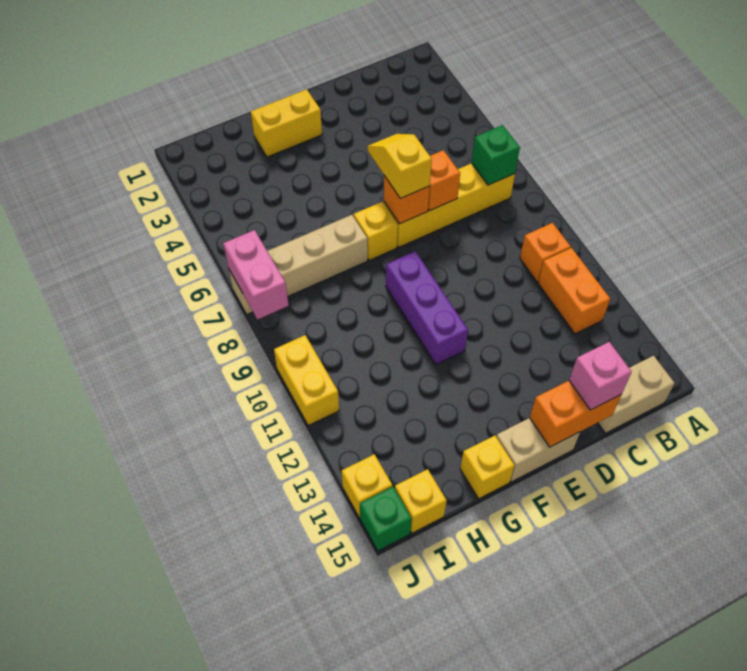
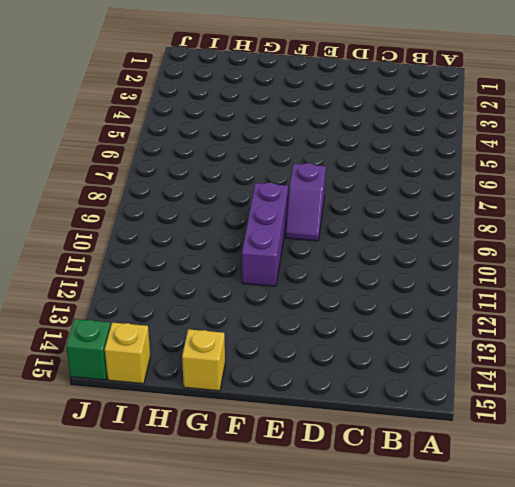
purple 1x2 slope [286,163,326,241] -> none
none -> yellow 1x4 brick [384,163,515,247]
none -> orange 1x1 brick [520,223,571,282]
none -> orange 1x2 brick [538,248,610,334]

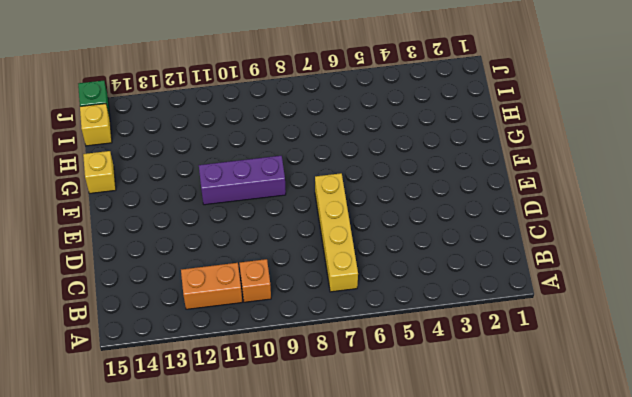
none -> tan 1x2 brick [598,356,675,433]
none -> tan 1x2 brick [496,418,580,482]
none -> yellow 1x2 brick [251,89,322,157]

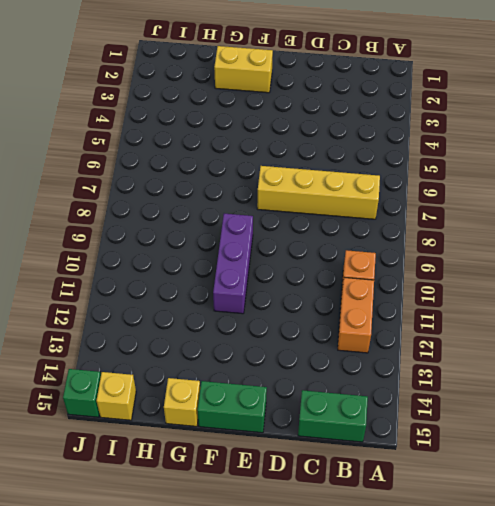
green 1x2 brick [298,390,368,442] -> tan 1x2 brick [598,356,675,433]
green 1x2 brick [197,381,267,433] -> tan 1x2 brick [496,418,580,482]
none -> yellow 1x1 brick [354,202,398,260]
none -> tan 1x4 brick [229,215,368,314]
none -> yellow 1x2 brick [274,335,339,426]

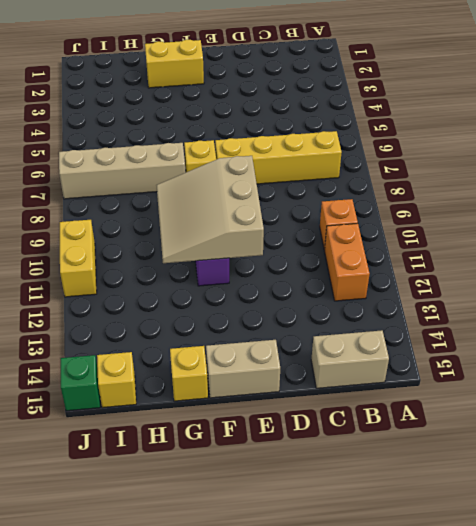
tan 3x3 slope [156,156,264,263] -> none
none -> yellow 1x1 brick [342,454,392,518]
none -> green 1x1 brick [472,125,520,185]
none -> orange 1x1 brick [428,150,460,211]

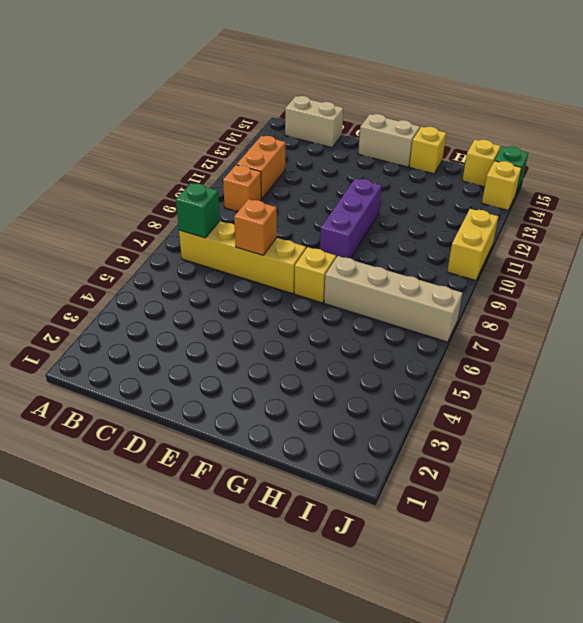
none -> yellow 1x2 brick [251,89,322,157]
none -> orange 1x2 brick [530,381,622,447]
none -> orange 1x1 brick [384,176,430,224]

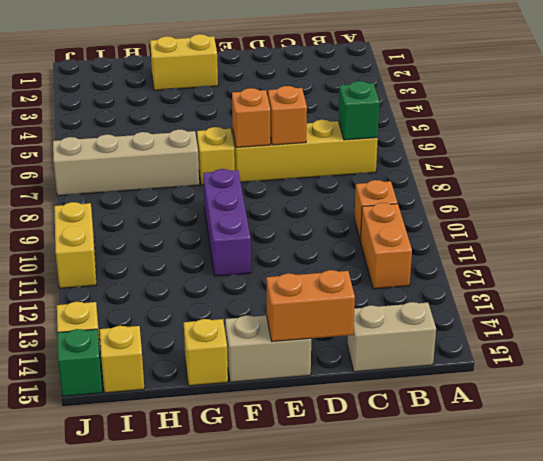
none -> pink 1x2 brick [223,230,289,319]
none -> pink 1x1 brick [569,342,632,410]
none -> yellow 1x2 slope [368,134,432,198]

